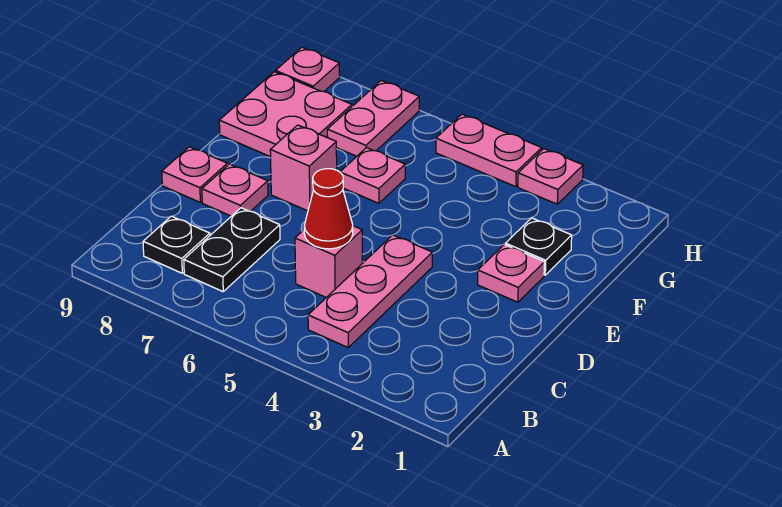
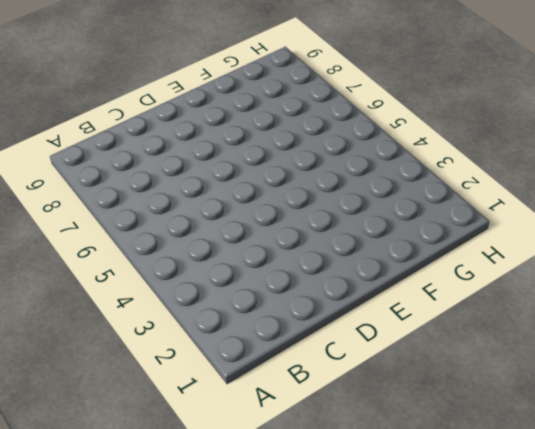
none -> pink 1x3 plate [308,235,432,347]
none -> black 1x2 plate [184,208,280,292]
none -> black 1x1 plate [143,216,210,273]

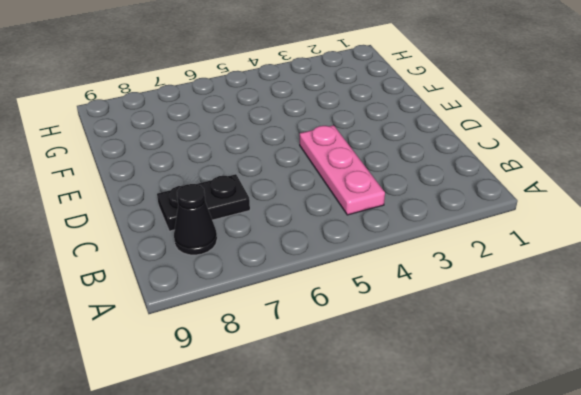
black 1x1 cone [174,184,217,255] -> black 1x1 plate [143,216,210,273]
black 1x2 plate [157,174,250,231] -> black 1x2 plate turned to [184,208,280,292]
none -> pink 1x1 brick [295,226,362,297]
none -> pink 1x1 plate [202,164,268,216]
none -> pink 1x1 plate [162,147,227,202]

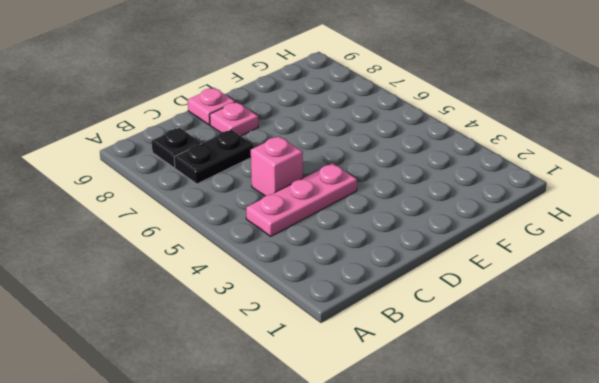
none -> pink 1x1 plate [478,245,544,302]
none -> pink 1x1 brick [270,125,337,211]
none -> black 1x1 plate [505,218,572,275]

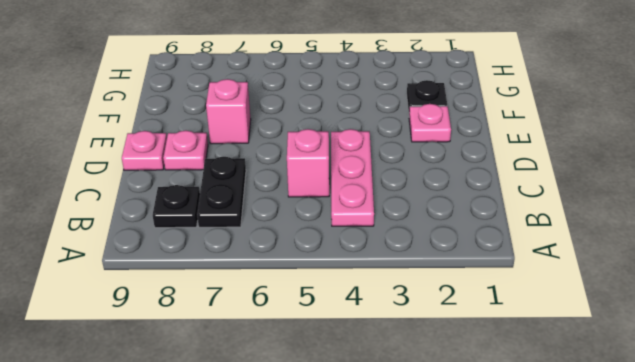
none -> pink 1x1 plate [340,148,405,203]
none -> pink 2x2 plate [219,72,352,157]
none -> pink 1x2 plate [327,81,419,156]

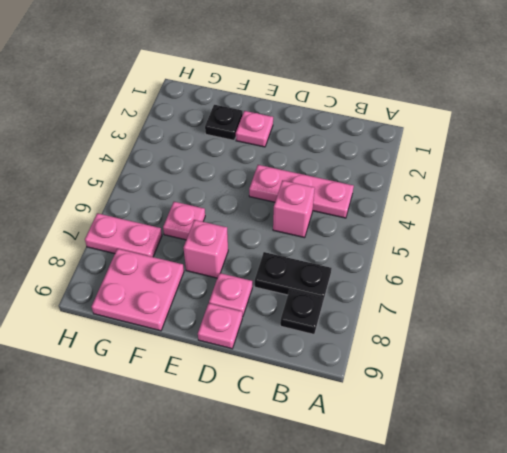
none -> pink 1x1 plate [518,149,583,204]
none -> pink 1x2 plate [436,114,542,187]
none -> pink 1x1 plate [276,47,340,91]

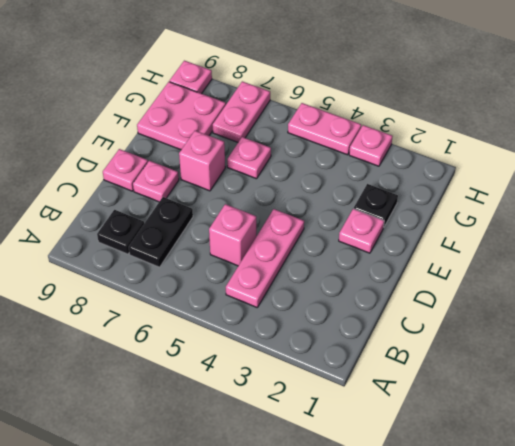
none -> red 1x1 cone [304,169,353,249]

